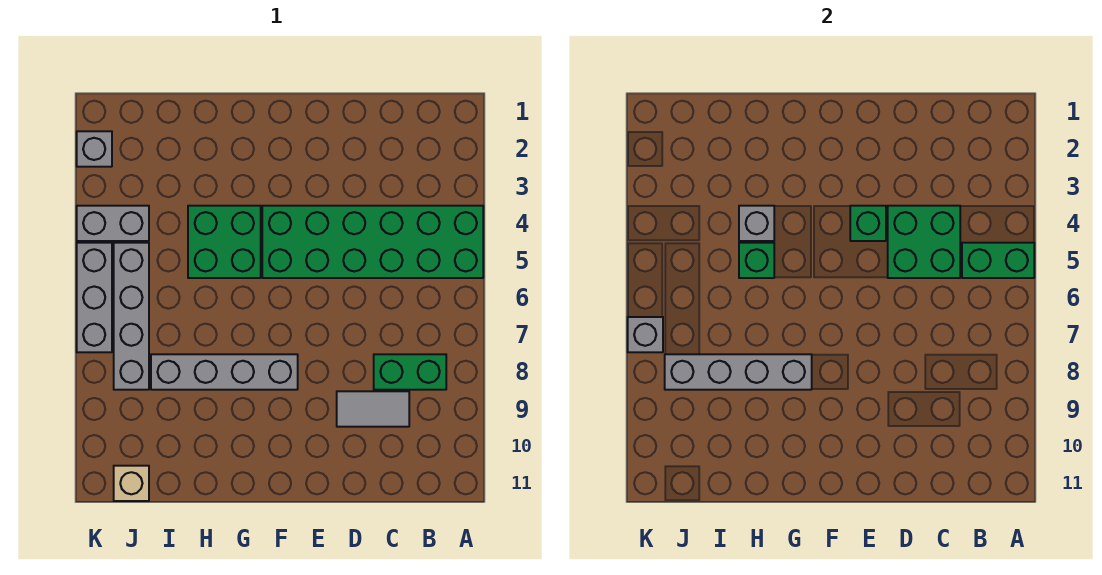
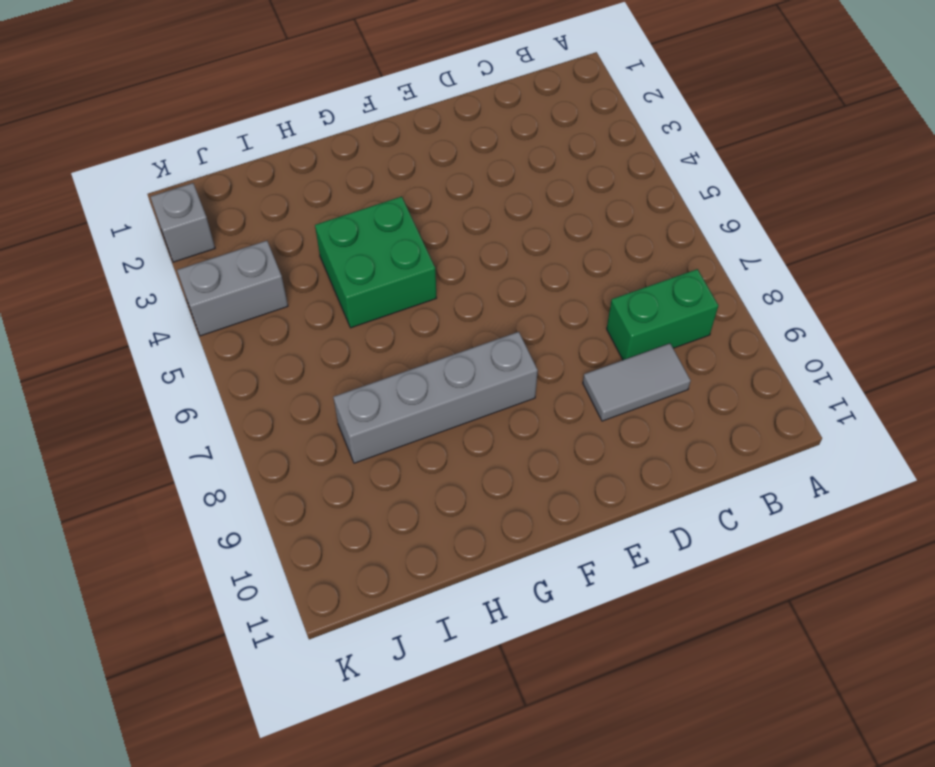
none -> green 2x6 brick [262,206,483,278]
none -> grey 1x4 brick [114,243,149,390]
none -> tan 1x1 brick [114,466,149,501]

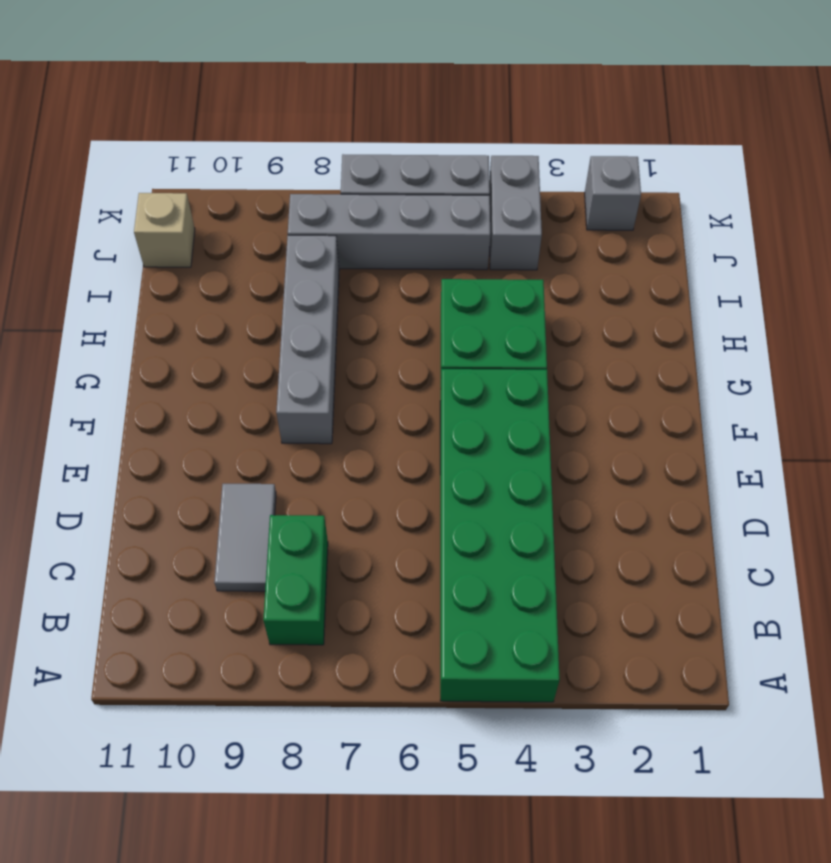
none -> green 1x2 brick [962,243,1034,278]
none -> green 2x2 brick [888,206,960,278]
none -> green 1x1 brick [850,206,886,241]

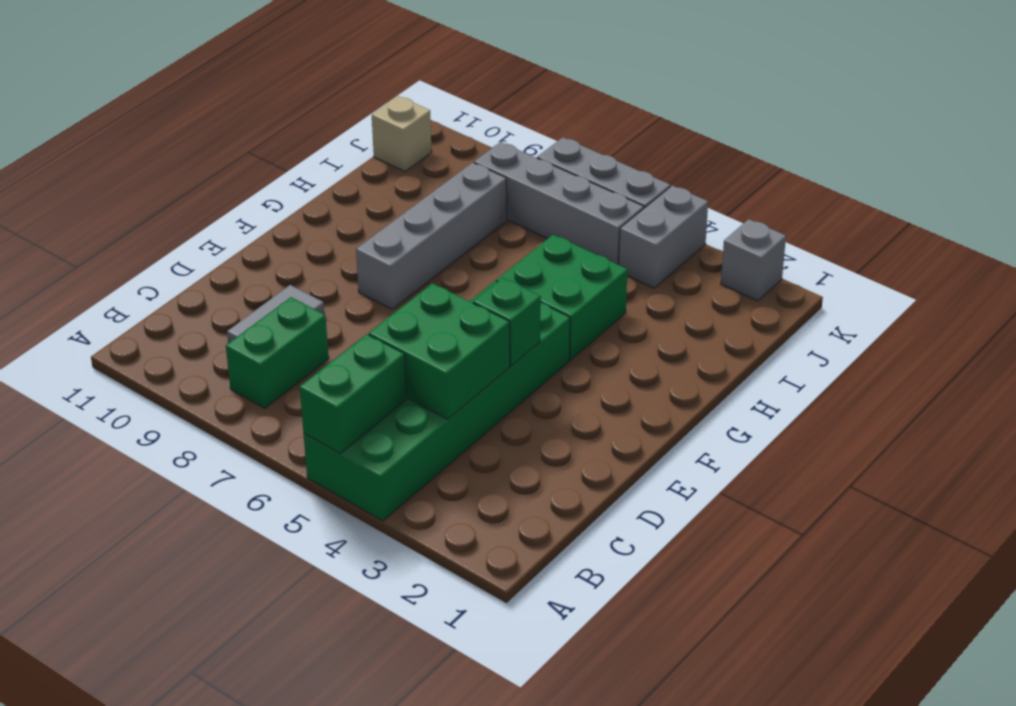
none -> grey 1x4 brick [665,354,812,390]
none -> grey 1x1 brick [739,206,774,241]
none -> green 1x1 brick [739,243,774,278]

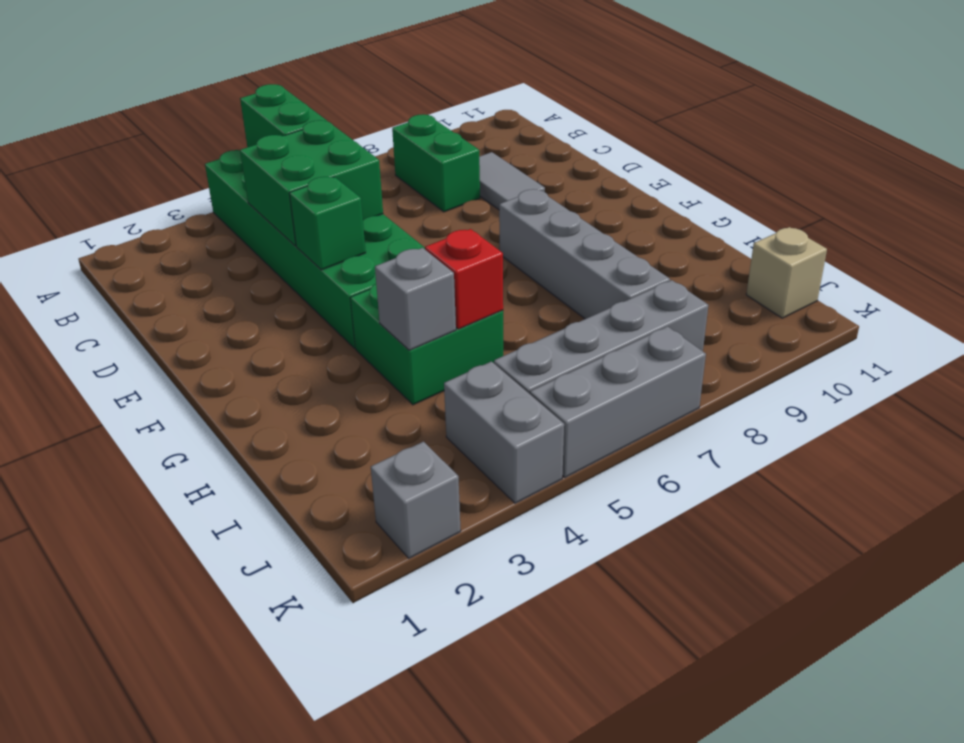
red 1x1 brick [425,229,503,329] -> green 1x1 brick [739,243,774,278]
none -> grey 1x4 brick [665,354,812,390]
none -> grey 1x1 brick [628,317,663,352]

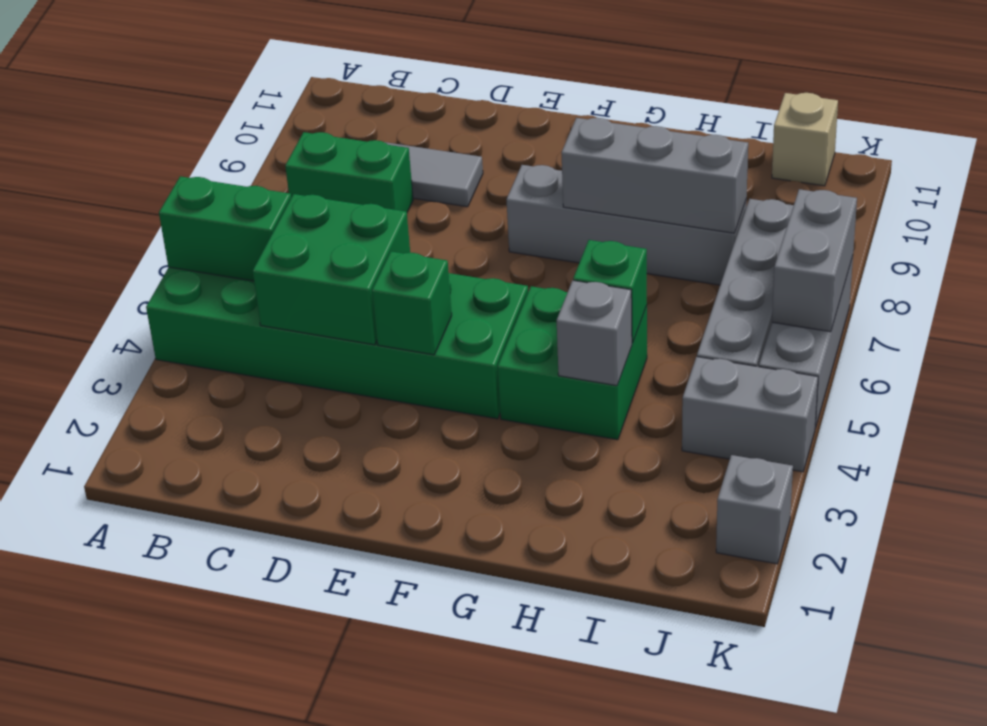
grey 1x3 brick [561,118,748,233] -> grey 1x4 brick [665,354,812,390]
grey 1x2 brick [772,189,857,332] -> grey 1x1 brick [628,317,663,352]

